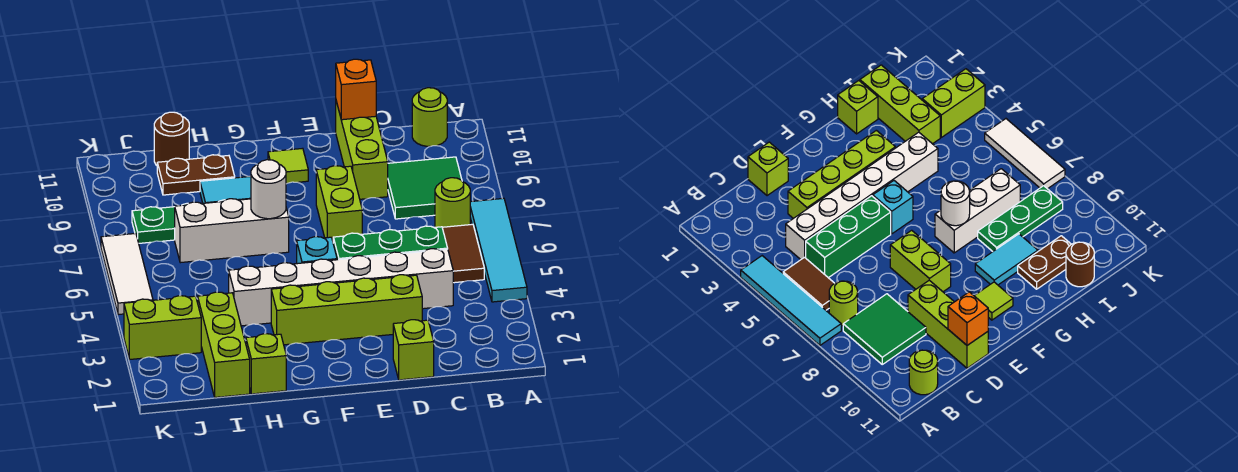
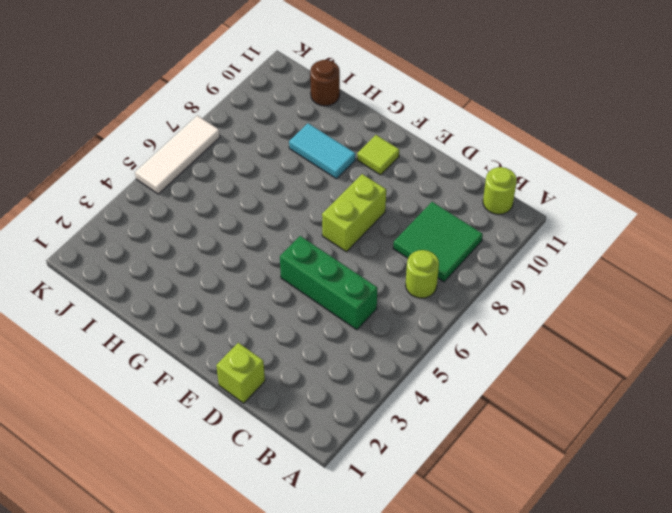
none -> cyan 1x4 tile [470,198,527,302]
none -> brown 1x2 tile [442,224,484,283]
none -> white 1x6 brick [229,249,453,326]

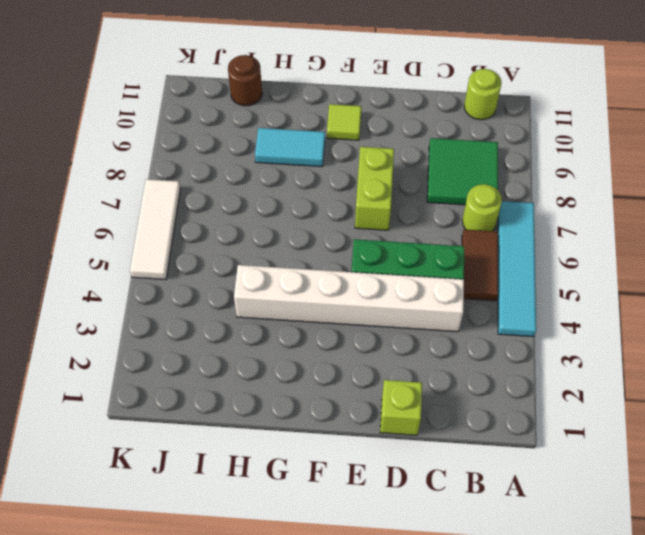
none -> lime 1x4 brick [271,275,422,345]
none -> lime 1x3 brick [336,101,388,199]
none -> cyan 1x1 brick [297,237,337,264]

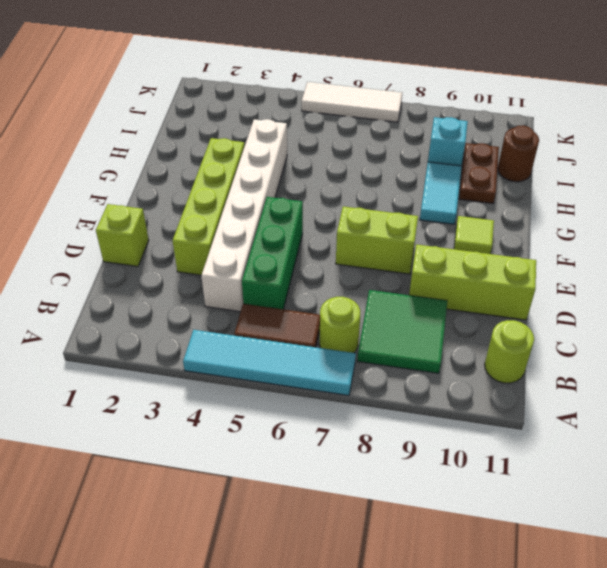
cyan 1x1 brick [428,117,468,166] -> cyan 1x1 brick moved to [297,237,337,264]
none -> white 1x3 brick [175,199,289,263]
none -> lime 1x1 brick [246,334,286,394]
none -> green 1x3 plate [132,200,224,243]

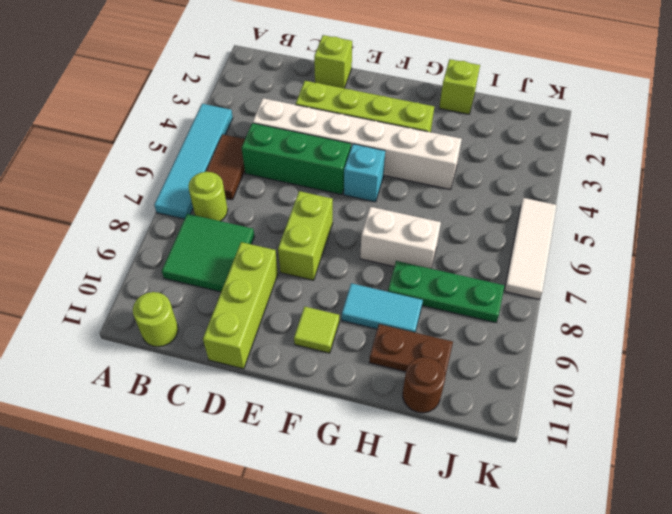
white 1x2 brick [360,207,441,269] -> white 1x3 brick [175,199,289,263]
none -> lime 1x3 brick [198,292,250,397]
none -> lime 1x2 brick [124,296,201,359]
none -> orange 1x1 brick [336,59,376,120]

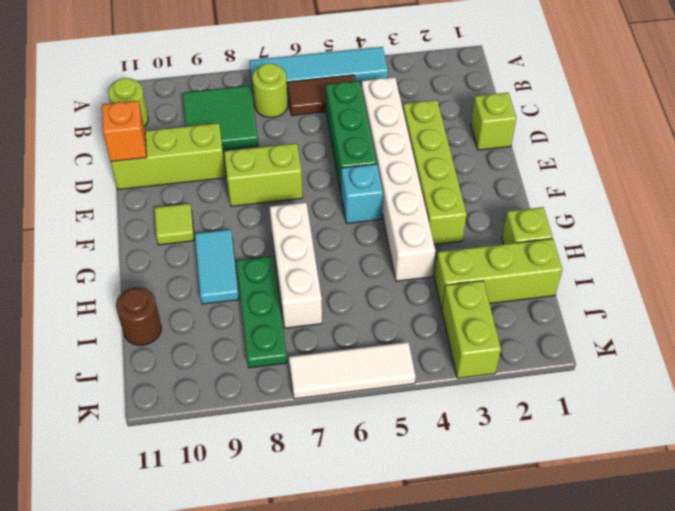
none -> brown 1x2 plate [157,155,235,195]
none -> white 1x1 round brick [251,160,286,219]

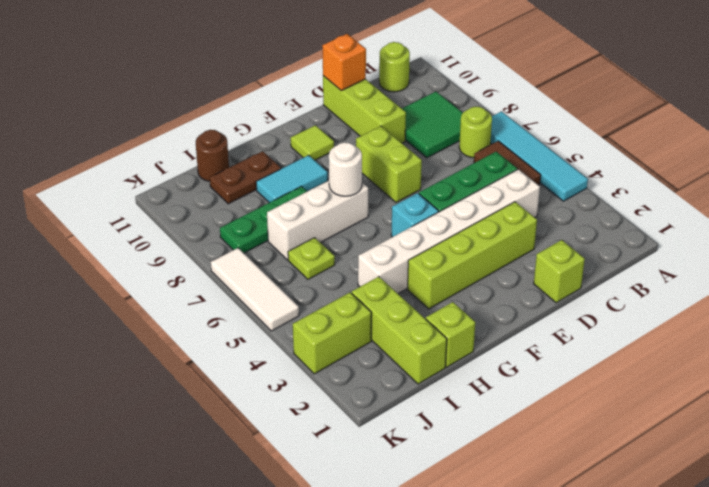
lime 1x1 plate [288,238,335,279] -> none

